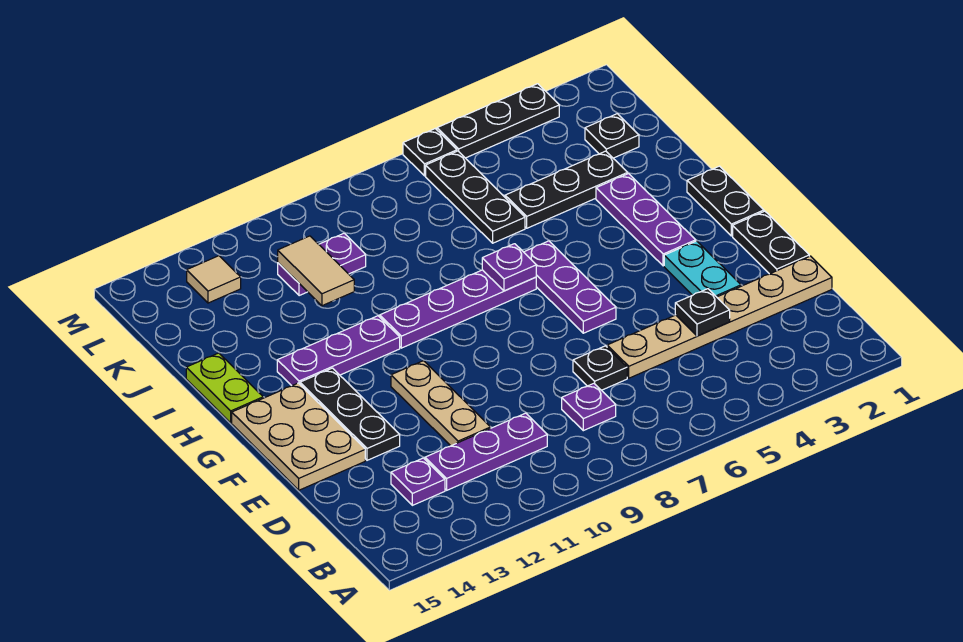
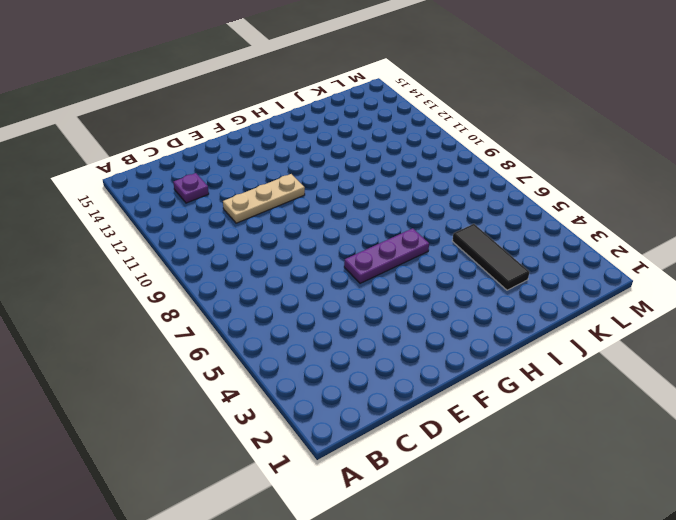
black 1x3 tile [452,224,529,290] -> black 1x3 plate [505,151,628,228]
none -> purple 1x1 plate [562,383,616,431]
none -> purple 1x3 plate [425,413,547,490]
none -> tan 1x6 plate [607,256,832,378]

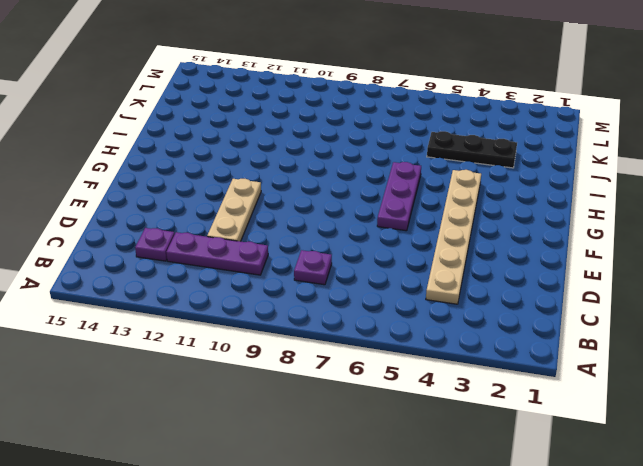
tan 1x6 plate [426,170,481,304] -> tan 1x6 plate turned to [607,256,832,378]
none -> black 1x1 plate [573,346,627,390]
none -> black 1x2 plate [733,211,809,274]
none -> cyan 1x2 plate [664,241,741,297]

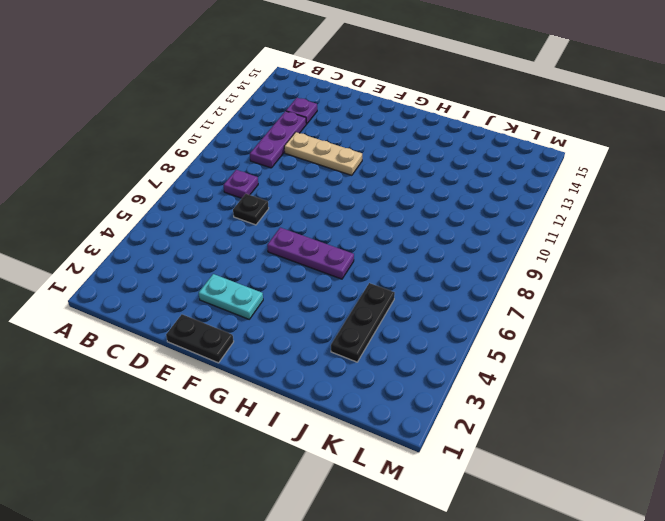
none -> tan 1x6 plate [607,256,832,378]
none -> black 1x3 plate [300,368,400,460]
none -> tan 2x3 plate [232,383,365,490]

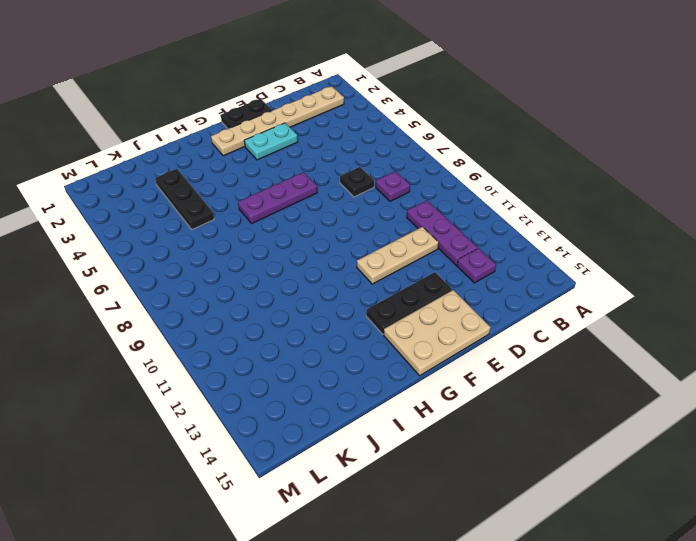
tan 1x6 plate [211,86,344,156] -> tan 1x6 plate turned to [607,256,832,378]
none -> black 1x2 plate [687,166,764,236]
none -> purple 1x3 plate [596,174,696,266]
none -> purple 1x4 plate [380,270,536,348]

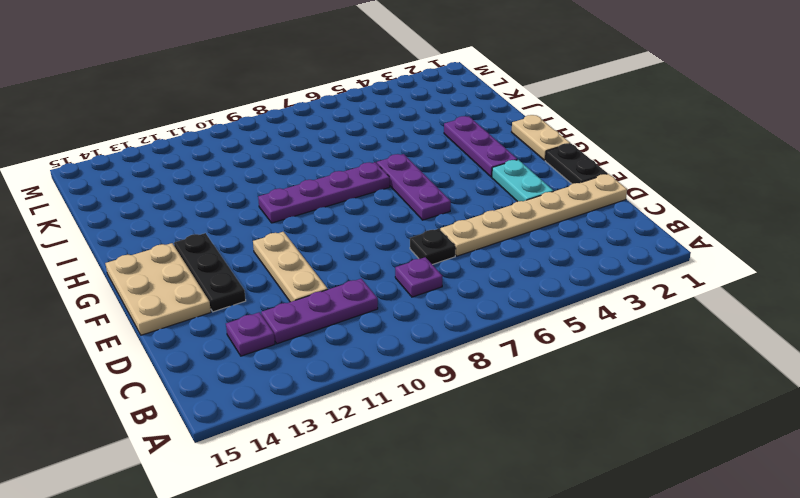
tan 1x2 plate [512,115,570,160] -> black 1x2 plate [687,166,764,236]
none -> purple 1x3 plate [277,316,400,386]
none -> lime 1x2 plate [186,353,263,423]
none -> black 1x3 plate [505,151,628,228]

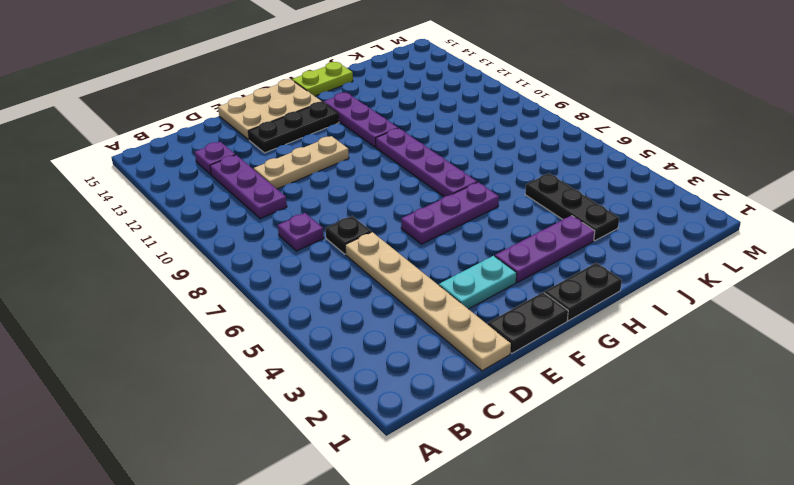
none -> black 1x3 plate [426,151,525,243]
none -> black 1x1 plate [585,114,639,158]
none -> purple 1x2 plate [278,233,366,296]

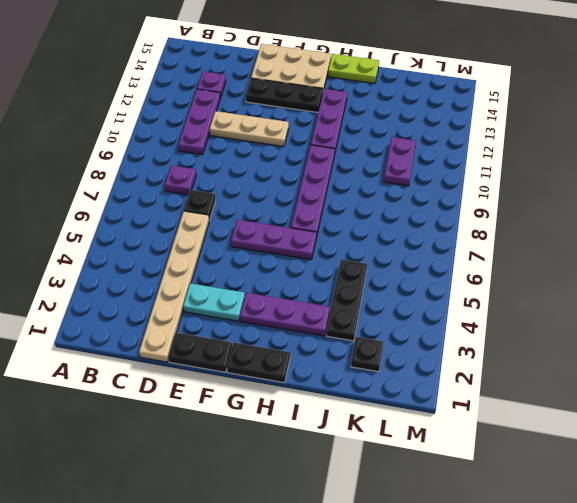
none -> black 1x3 plate [426,151,525,243]
none -> tan 1x1 tile [187,256,241,303]
none -> black 1x3 plate [437,84,559,158]

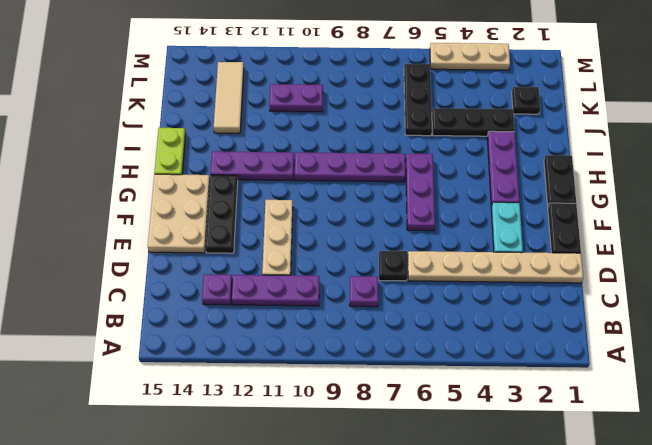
tan 1x3 tile [214,62,244,133] -> tan 1x1 tile [187,256,241,303]
tan 1x3 plate [430,43,510,70] -> black 1x3 plate [437,84,559,158]
none -> black 1x1 plate [403,129,457,176]
none -> black 1x1 plate [675,289,730,336]
none -> purple 1x1 plate [482,244,536,291]

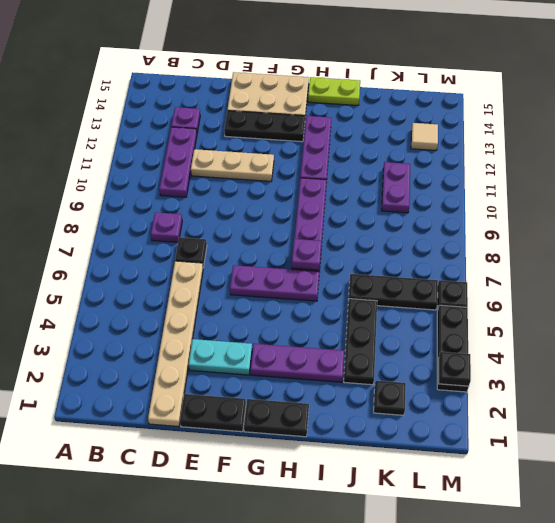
black 1x1 plate [439,352,471,386] -> black 1x1 plate moved to [675,289,730,336]
none -> tan 1x2 tile [278,236,354,306]

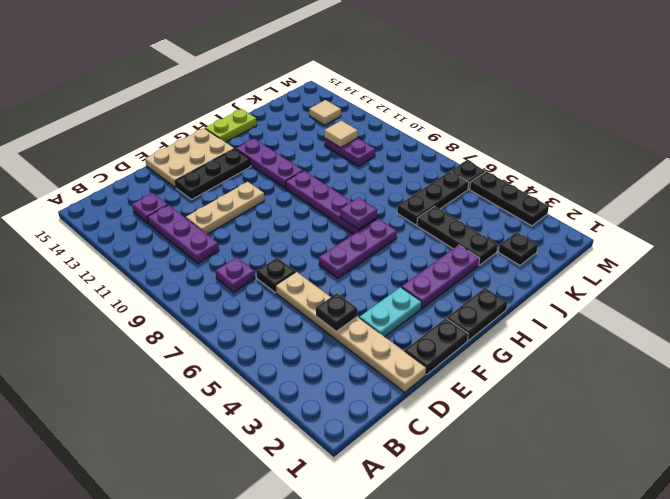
tan 1x1 tile [324,121,358,148] -> tan 1x2 tile [278,236,354,306]

